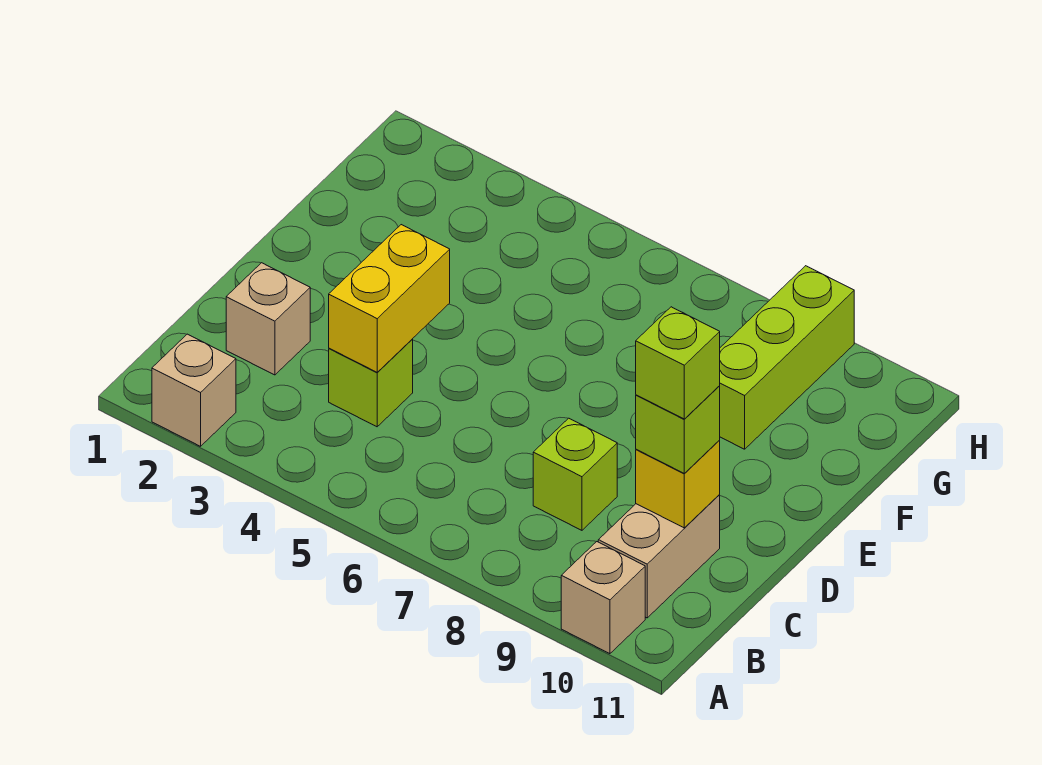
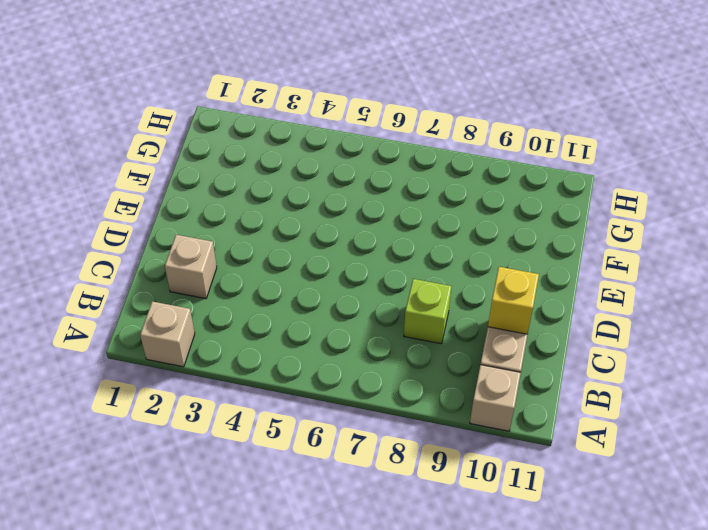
none -> lime 1x1 brick [329,339,413,427]
none -> lime 1x3 brick [720,266,854,449]

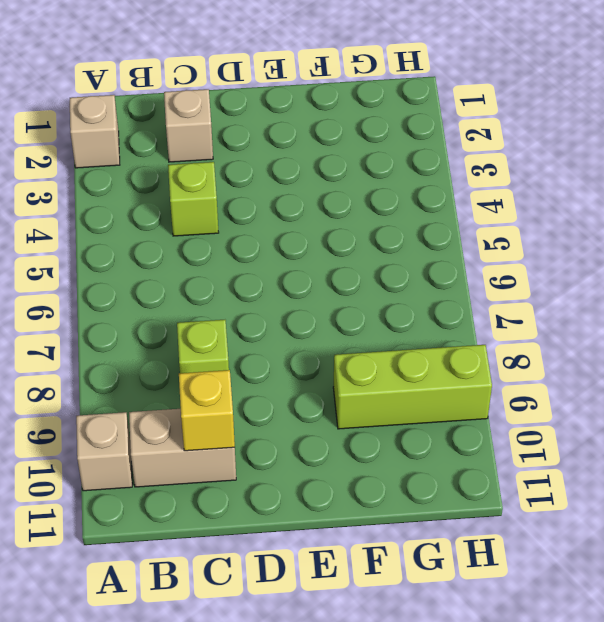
none -> yellow 1x2 brick [329,225,450,372]
none -> lime 1x1 brick [636,386,720,474]

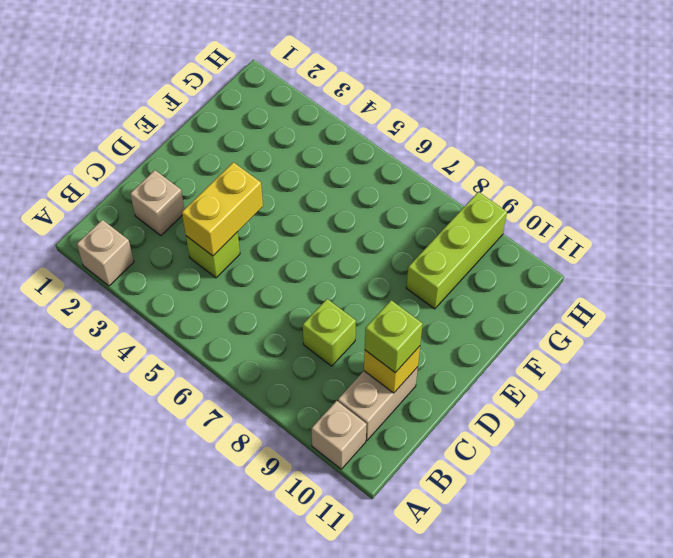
none -> lime 1x1 brick [636,307,720,419]

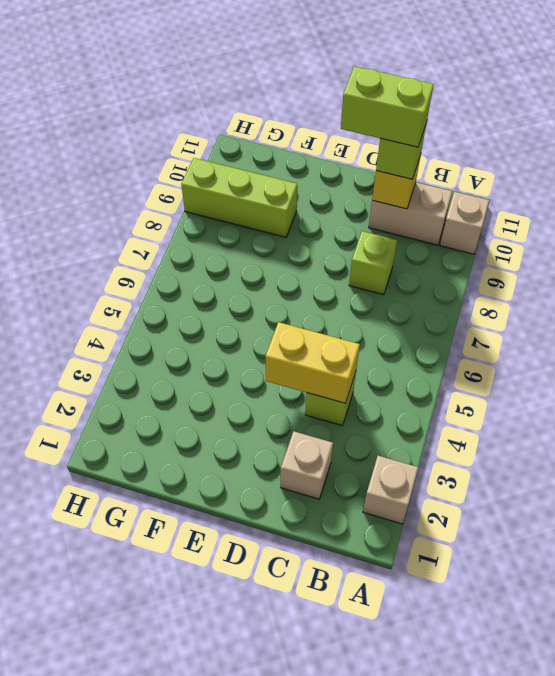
lime 1x2 brick [341,66,434,147] -> lime 1x1 brick [636,307,720,419]

